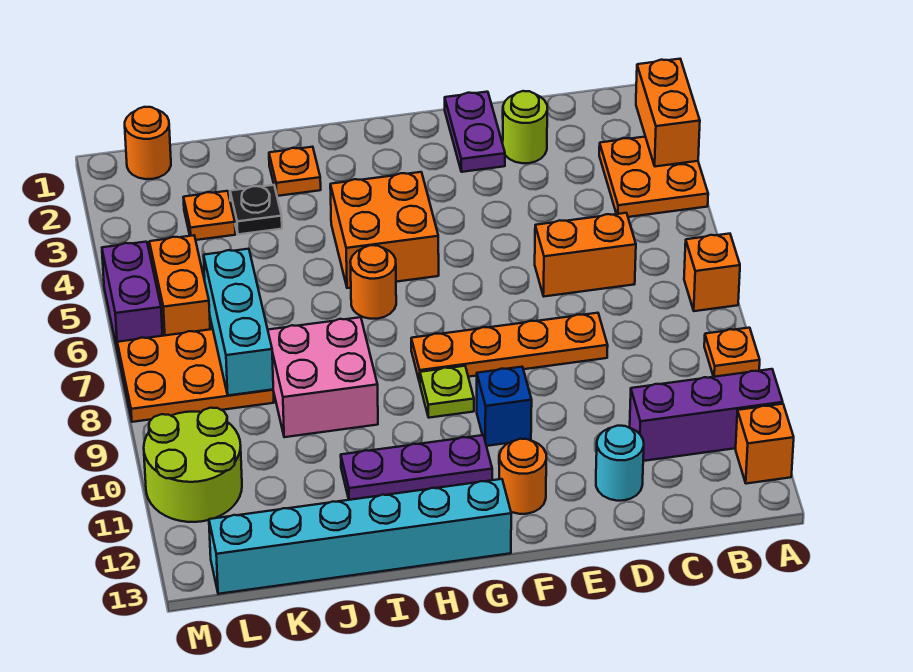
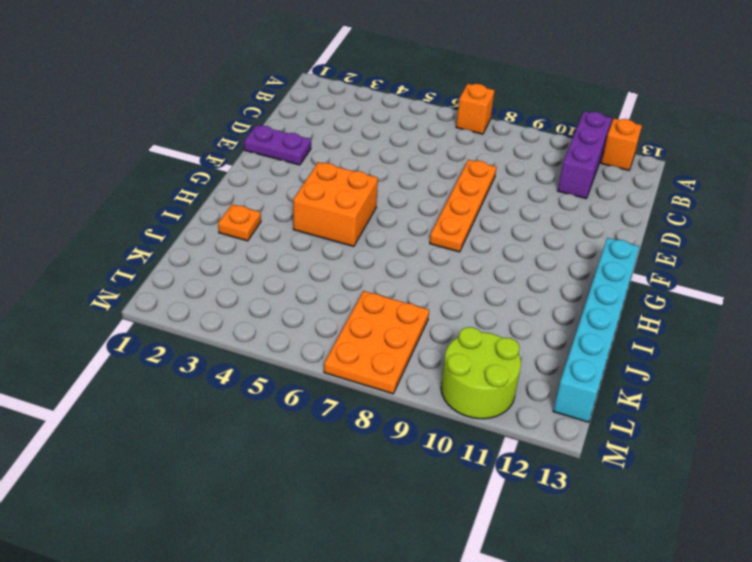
none -> orange 2x2 plate [599,137,708,217]
none -> orange 1x1 plate [704,328,760,377]
none -> orange 1x2 brick [535,213,636,296]

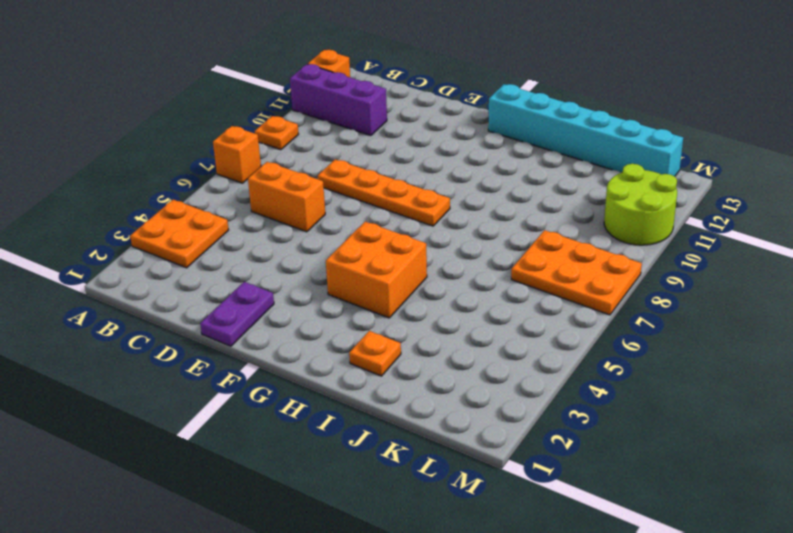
none -> lime 1x1 round brick [503,91,547,163]
none -> cyan 1x1 round brick [596,426,644,501]
none -> blue 1x1 brick [477,367,532,446]

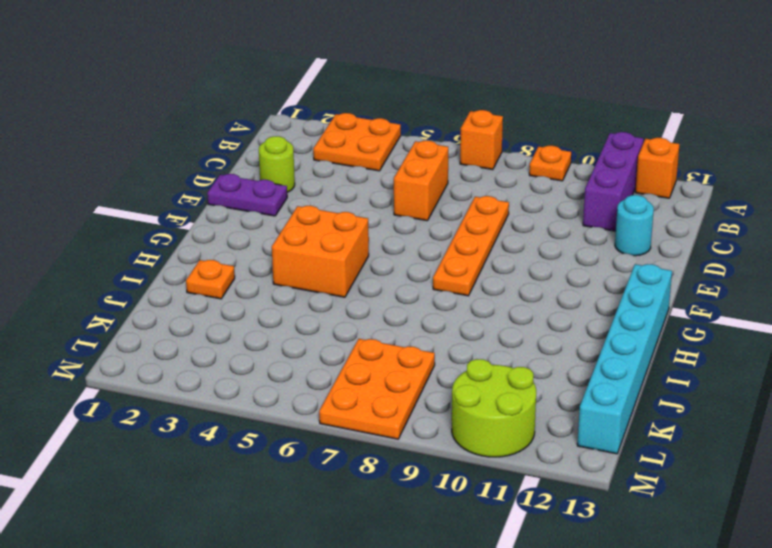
none -> blue 1x1 brick [477,367,532,446]
none -> orange 1x1 round brick [499,439,546,514]
none -> lime 1x1 plate [420,366,474,418]

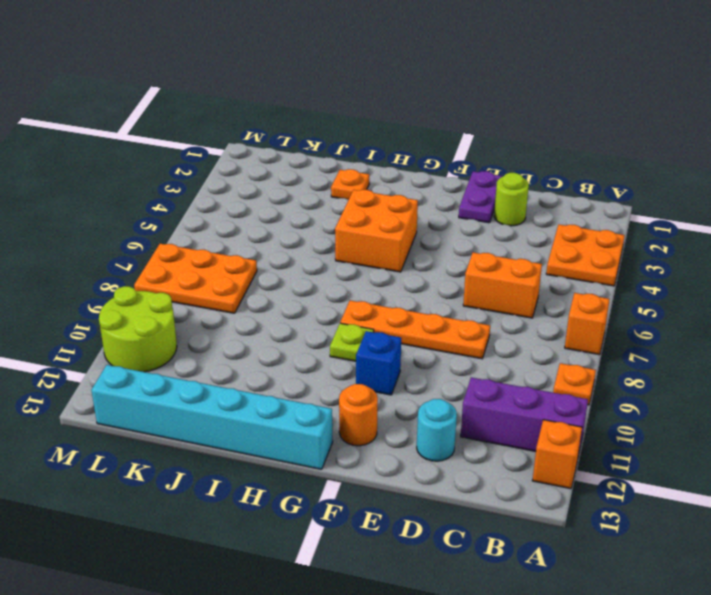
none -> purple 1x3 plate [341,435,492,500]
none -> orange 1x1 round brick [350,245,396,319]
none -> pink 2x2 brick [268,317,378,437]

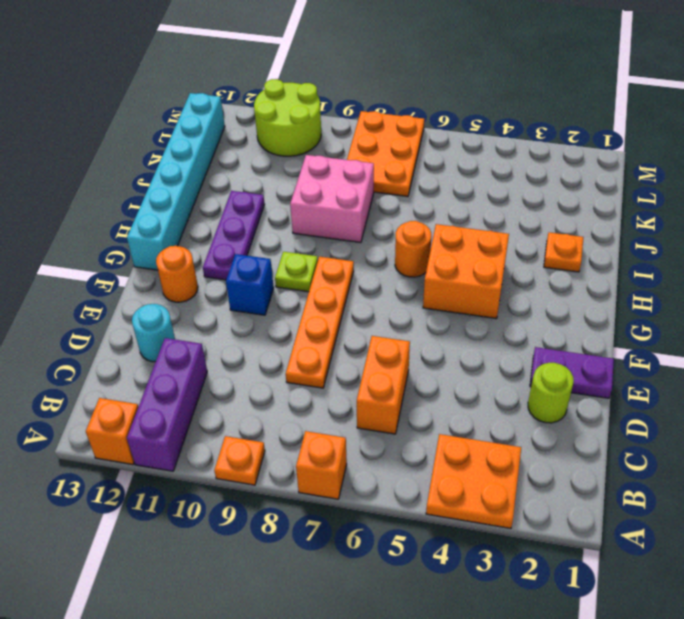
none -> black 1x1 plate [230,185,282,234]
none -> orange 1x1 plate [183,191,235,240]
none -> orange 1x1 round brick [125,107,171,179]

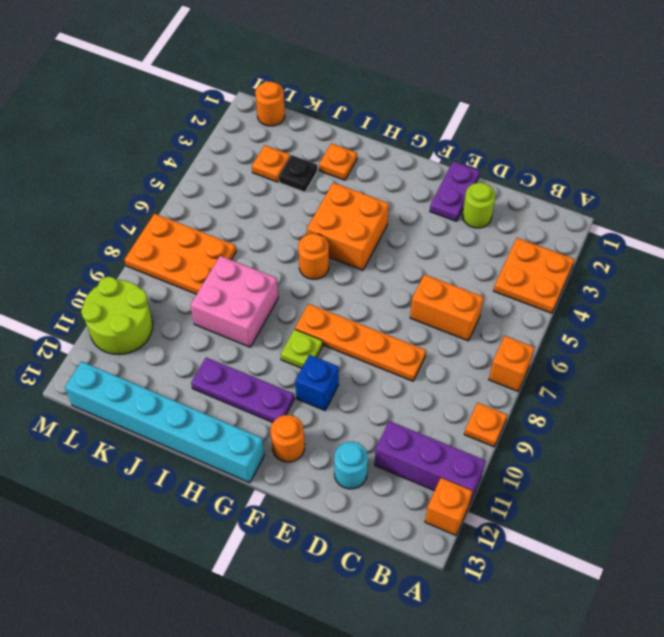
none -> orange 1x2 brick [149,235,210,336]
none -> purple 1x2 brick [102,242,163,352]
none -> orange 1x2 brick [636,59,700,167]

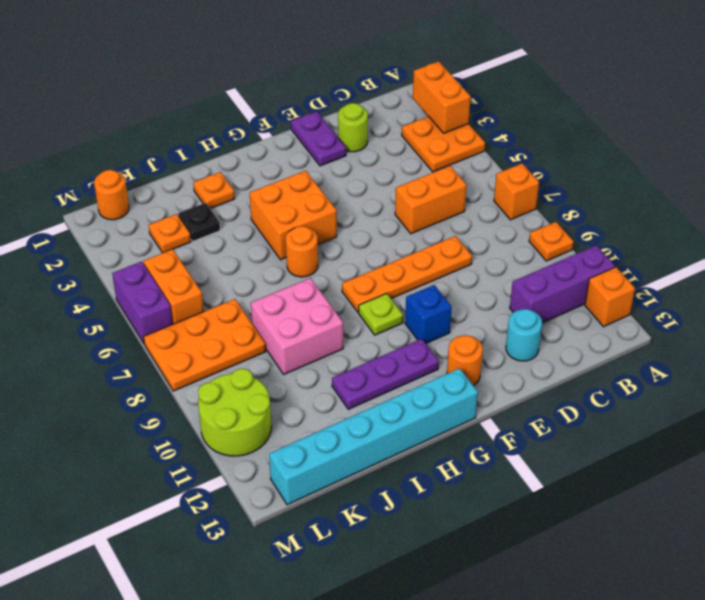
none -> cyan 1x3 brick [204,249,273,395]

